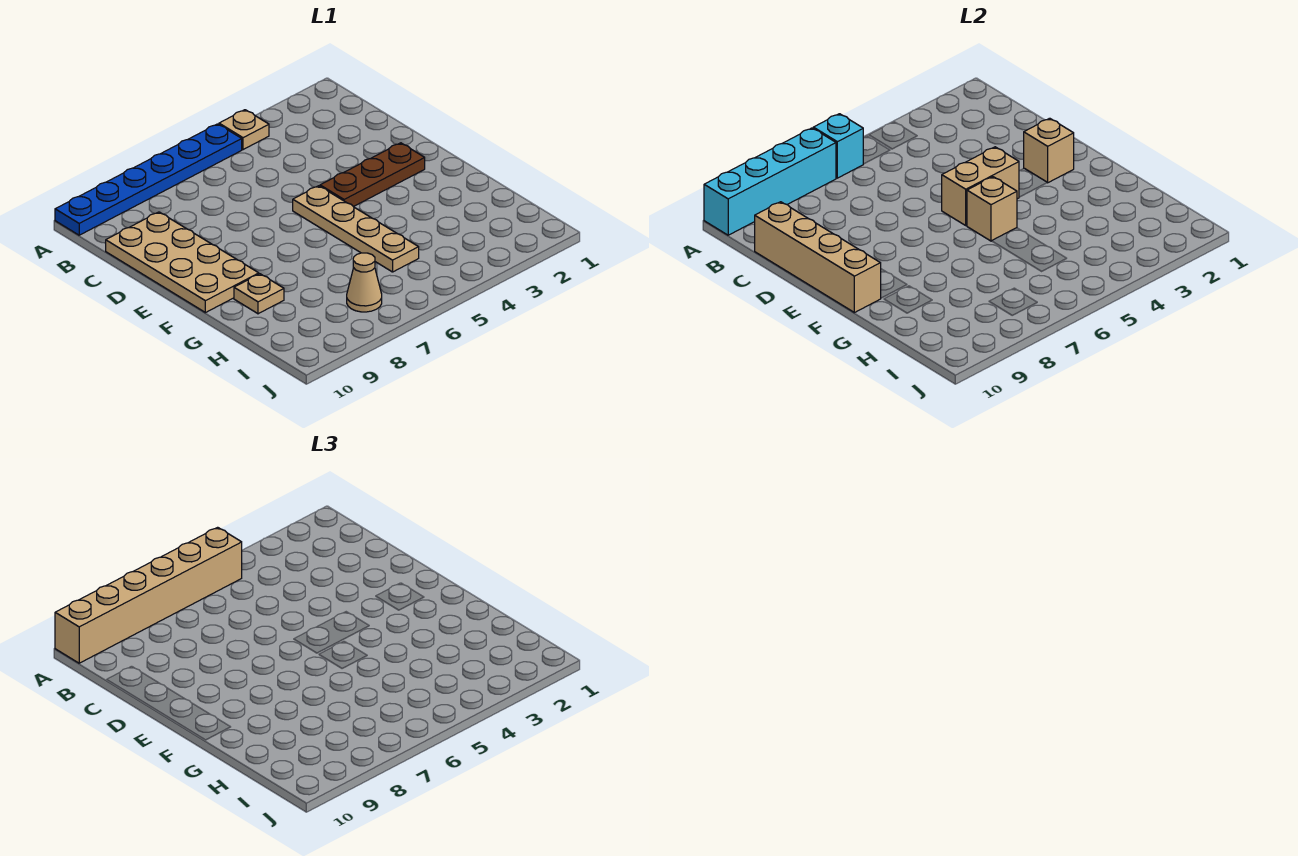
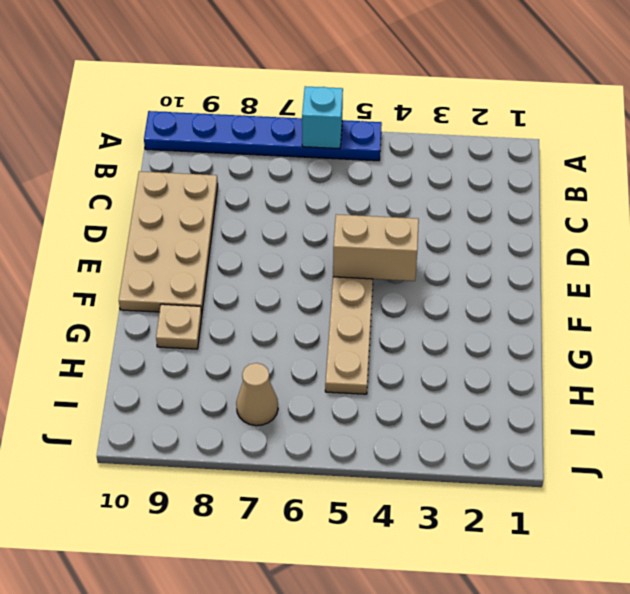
none -> tan 1x1 plate [219,110,269,150]
none -> brown 1x3 plate [320,143,425,207]
none -> cyan 1x4 brick [704,128,836,235]

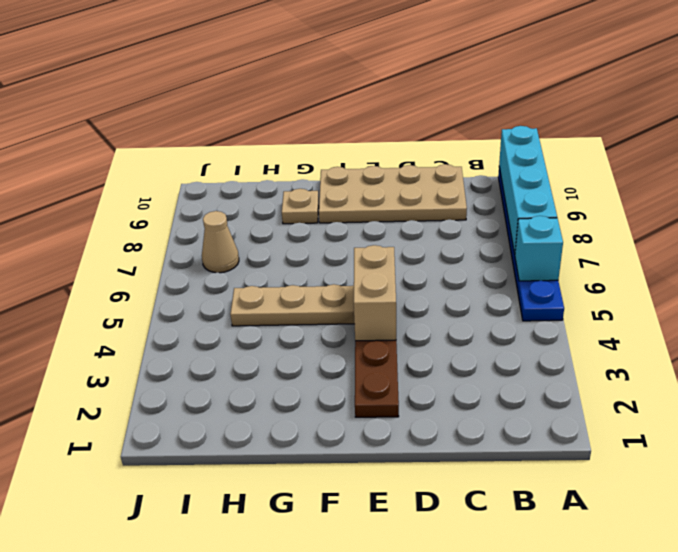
none -> tan 1x1 plate [219,110,269,150]
none -> tan 1x4 brick [755,202,881,313]
none -> tan 1x1 brick [1024,118,1074,183]

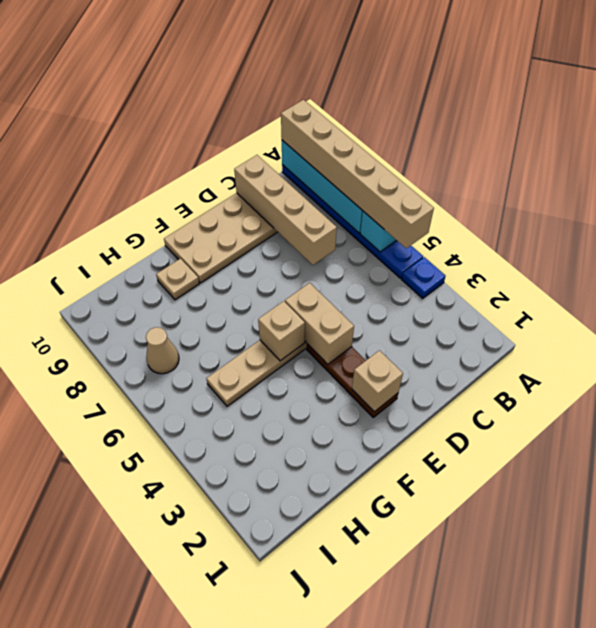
blue 1x1 plate [402,257,445,298] -> tan 1x1 plate [219,110,269,150]
tan 1x4 brick [234,155,337,265] -> tan 1x4 brick turned to [755,202,881,313]

